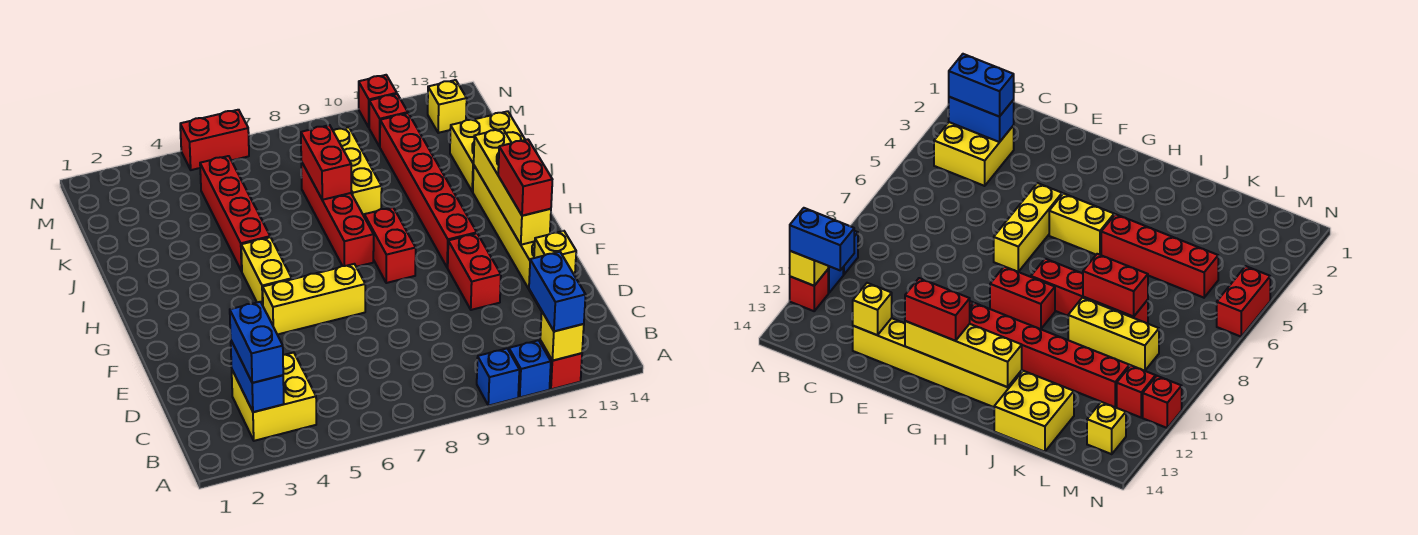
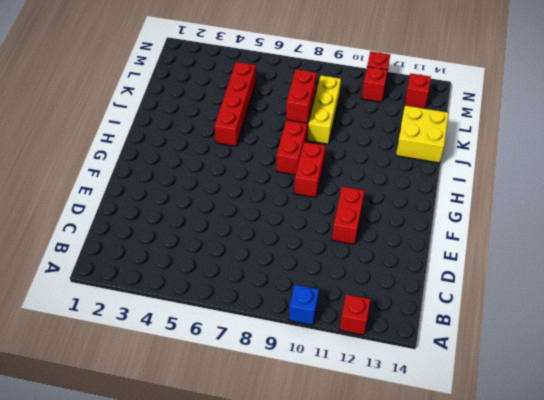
red 1x1 brick [405,73,431,109] -> yellow 1x1 brick [428,80,467,133]
none -> blue 1x1 brick [509,340,551,397]
none -> yellow 2x2 brick [232,353,316,441]
none -> yellow 1x6 brick [473,166,542,311]

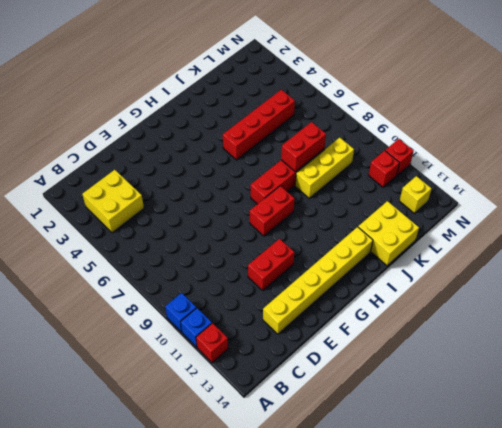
none -> yellow 1x3 brick [263,264,365,335]
none -> yellow 1x2 brick [241,237,292,305]
none -> red 1x6 brick [380,113,477,268]

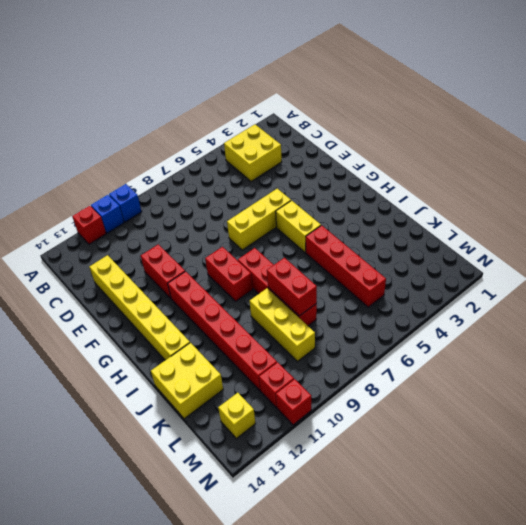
none -> red 1x2 brick [180,110,249,170]
none -> yellow 1x1 brick [540,312,584,361]
none -> blue 1x2 brick [231,341,284,412]

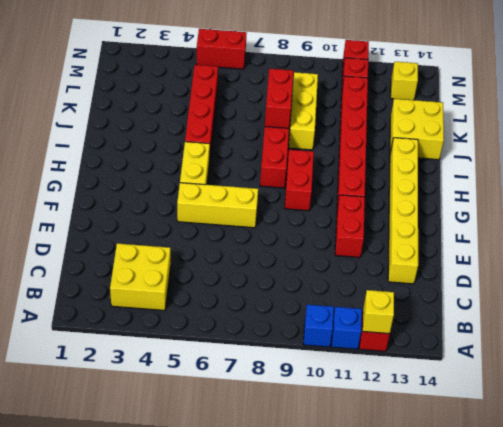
none -> blue 1x2 brick [231,341,284,412]
none -> yellow 1x1 brick [534,231,576,276]
none -> yellow 1x4 brick [474,129,551,245]

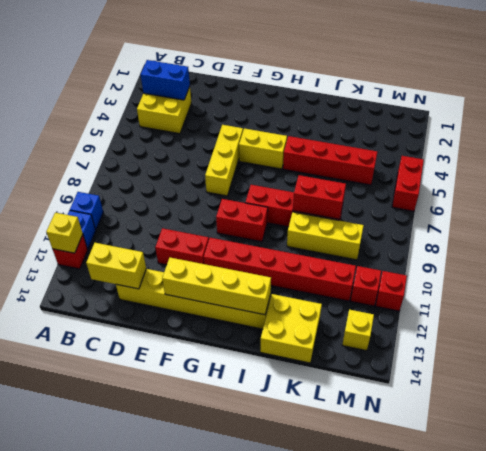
yellow 1x2 brick [86,243,146,289] -> yellow 1x1 brick [534,231,576,276]
none -> blue 1x2 brick [529,252,586,331]
none -> blue 1x2 brick [230,302,283,383]
none -> red 1x2 brick [498,139,552,216]

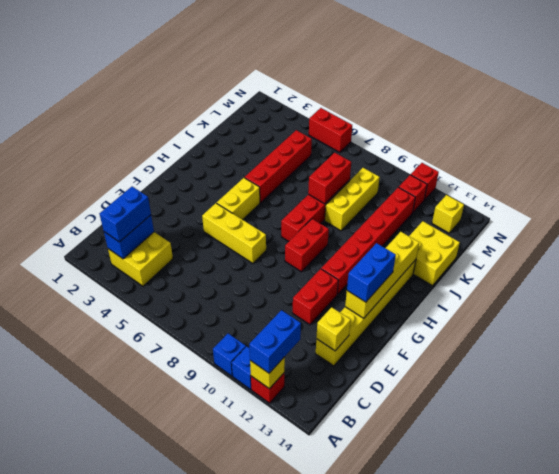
blue 1x2 brick [347,243,396,302] -> red 1x2 brick [498,139,552,216]

